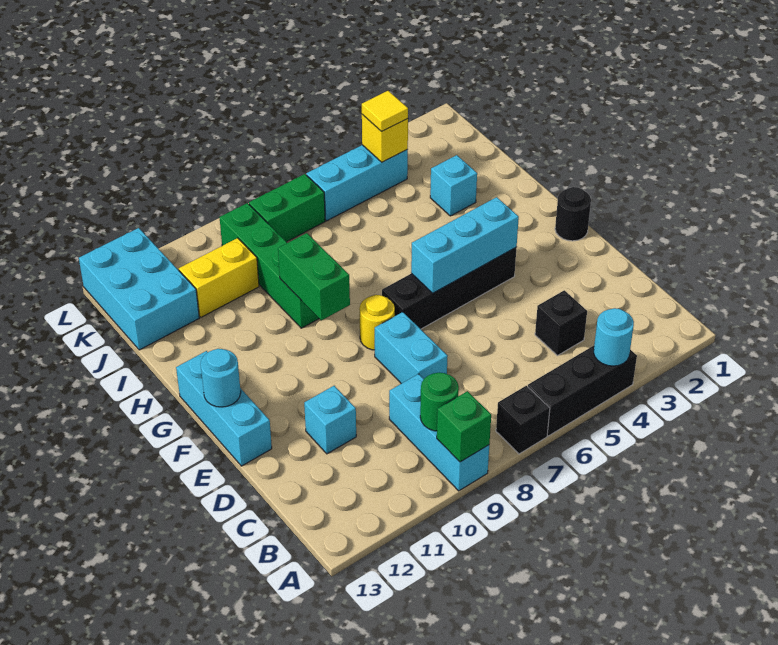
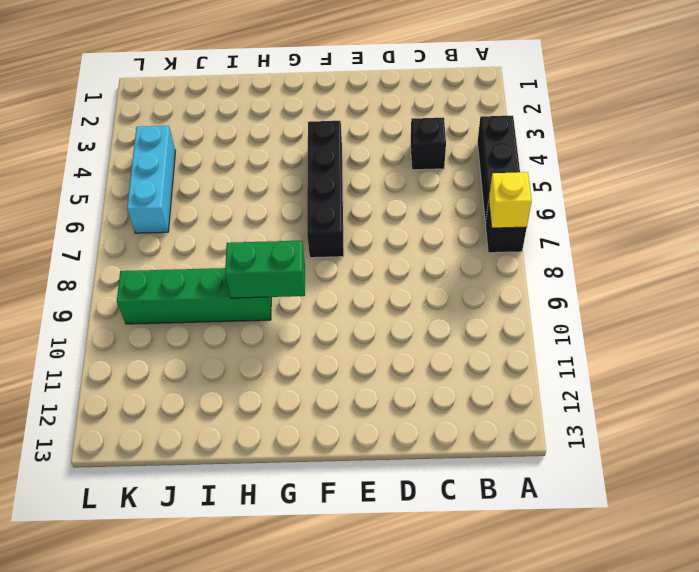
yellow 1x1 brick [489,172,532,228] -> yellow 1x1 brick moved to [362,115,408,162]
none -> cyan 1x3 brick [389,374,489,491]
none -> cyan 1x2 brick [375,312,448,384]
none -> cyan 1x1 brick [304,386,356,454]

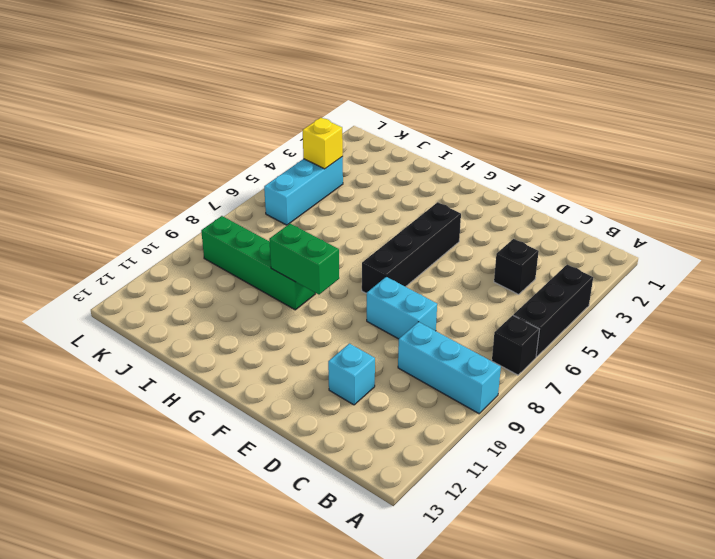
none -> cyan 1x3 brick [176,351,272,466]
none -> black 1x1 round brick [555,187,591,241]
none -> yellow 1x1 round brick [360,295,395,350]

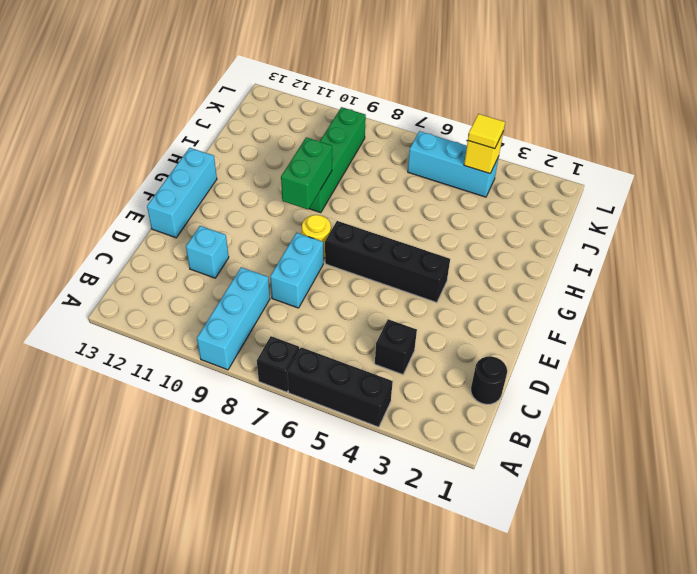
black 1x1 round brick [471,356,507,404] -> black 1x1 round brick moved to [555,187,591,241]
none -> cyan 1x1 brick [430,155,477,216]
none -> yellow 1x2 brick [179,238,259,317]
none -> cyan 2x3 brick [79,228,199,350]

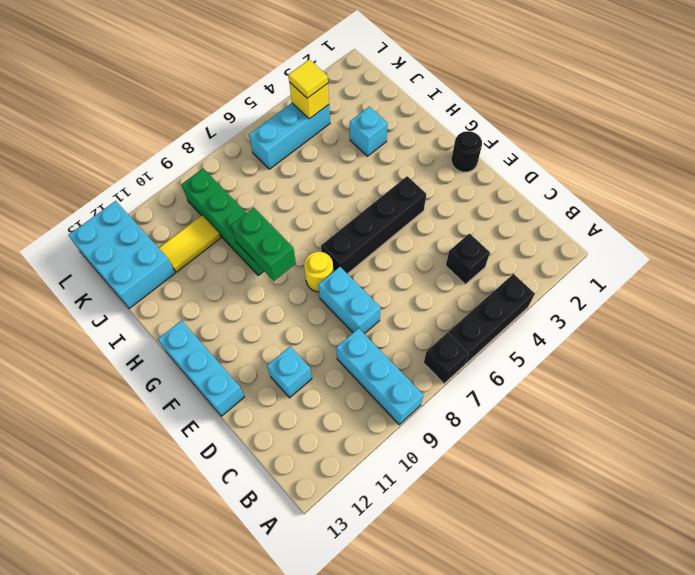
yellow 1x2 tile [159,215,221,272] -> yellow 1x2 brick [179,238,259,317]
none -> green 1x2 brick [249,174,325,242]
none -> cyan 1x1 round brick [594,308,634,366]
none -> green 1x1 brick [437,391,491,462]

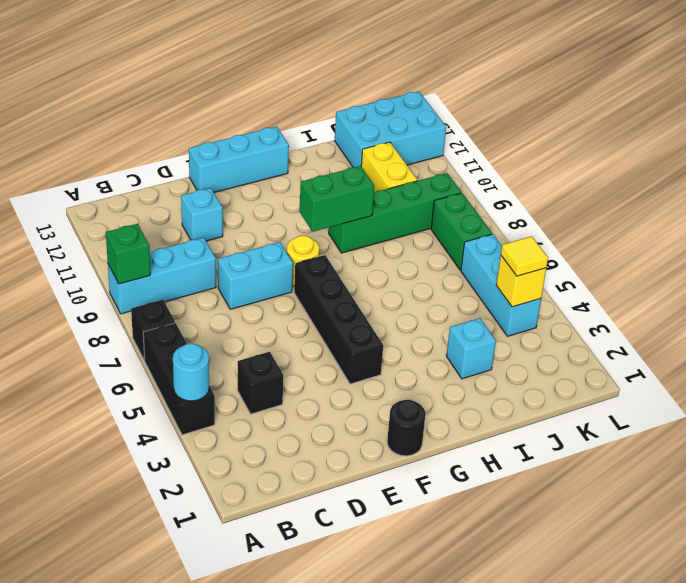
none -> green 1x1 round brick [420,373,459,431]
none -> cyan 1x3 brick [411,197,519,293]
none -> cyan 1x1 round brick [201,349,241,407]

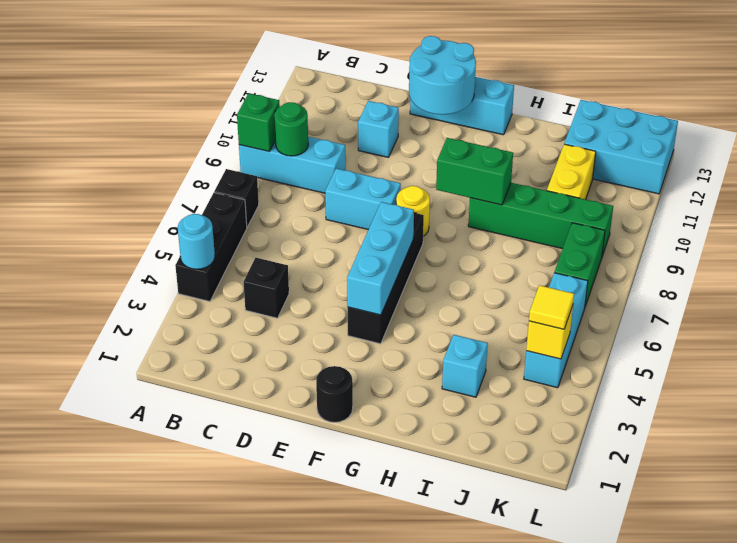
cyan 2x2 round brick [409,36,476,115] -> cyan 1x1 round brick [201,349,241,407]

